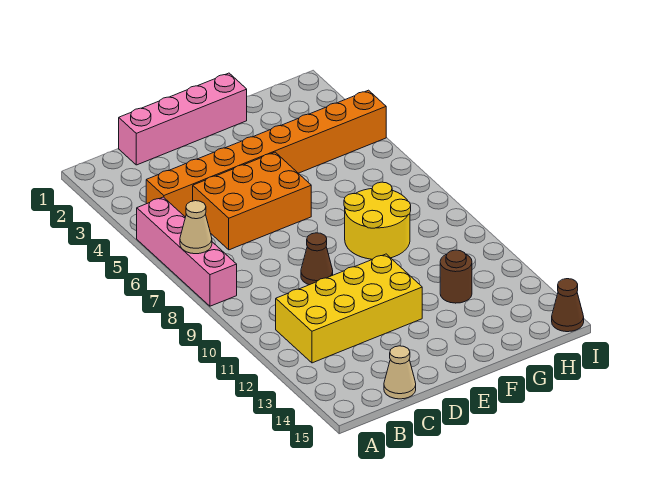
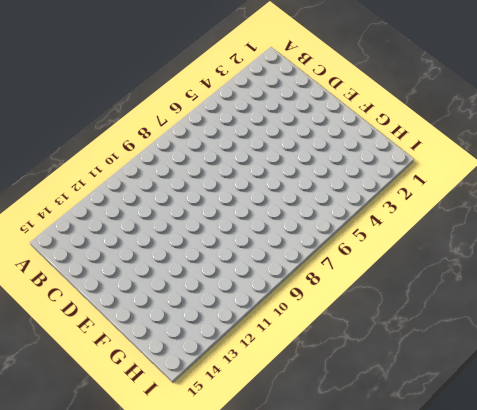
none -> pink 1x4 brick [137,197,237,306]
none -> orange 1x8 brick [146,90,386,217]

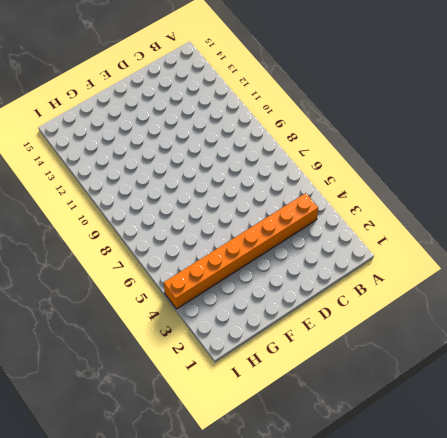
none -> pink 1x4 brick [137,197,237,306]
none -> yellow 2x4 brick [276,254,422,363]

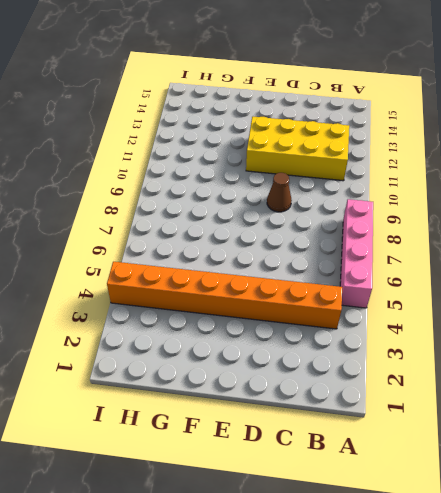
none -> pink 1x4 brick [119,73,247,165]
none -> orange 2x3 brick [193,152,311,250]

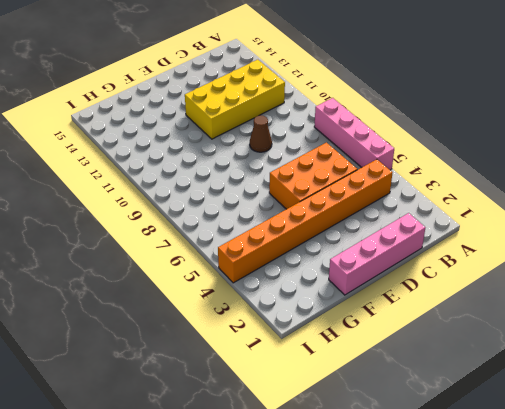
none -> tan 1x1 cone [384,346,416,399]
none -> yellow 2x2 round brick [344,182,411,259]

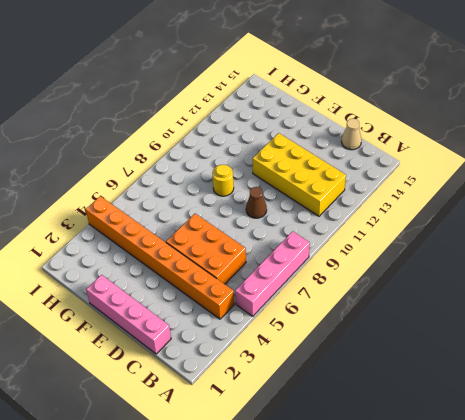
yellow 1x1 round brick [212,165,234,196] -> yellow 2x2 round brick [344,182,411,259]
none -> brown 1x1 round brick [440,250,472,303]
none -> brown 1x1 cone [552,279,584,332]

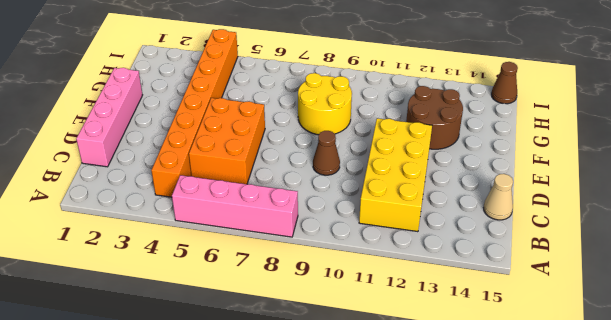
brown 2x2 round brick [406,86,463,149] -> brown 1x1 round brick [440,250,472,303]
none -> tan 1x1 cone [180,201,212,254]

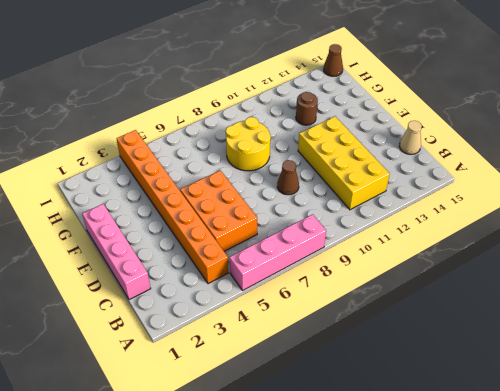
none -> tan 1x1 cone [180,201,212,254]

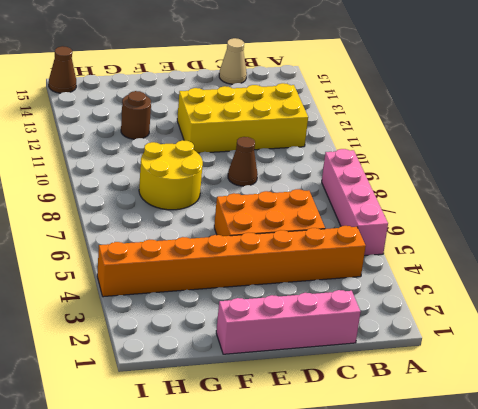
none -> tan 1x1 cone [180,201,212,254]

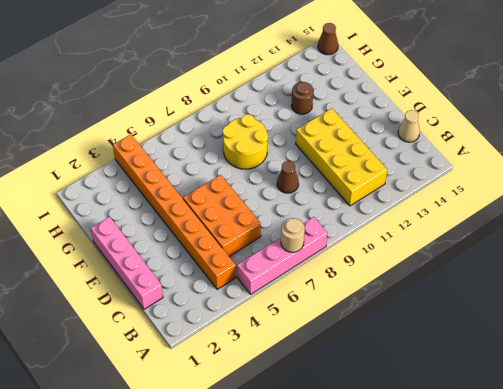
tan 1x1 round brick [281,218,305,252] -> tan 1x1 cone [180,201,212,254]

